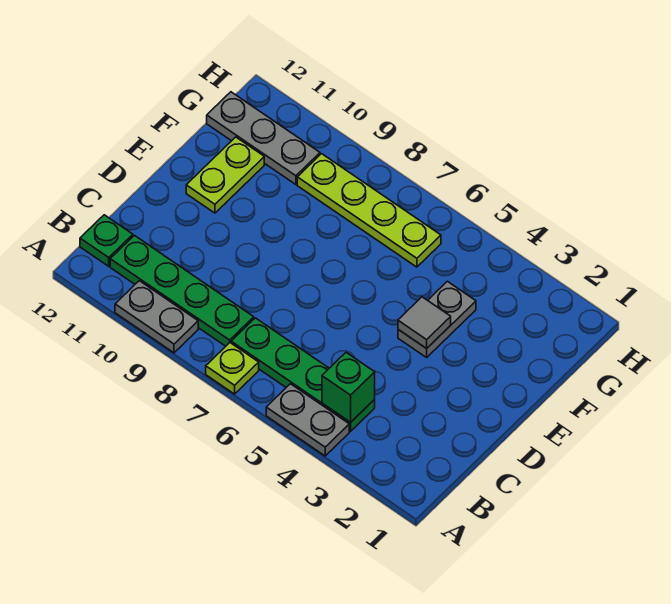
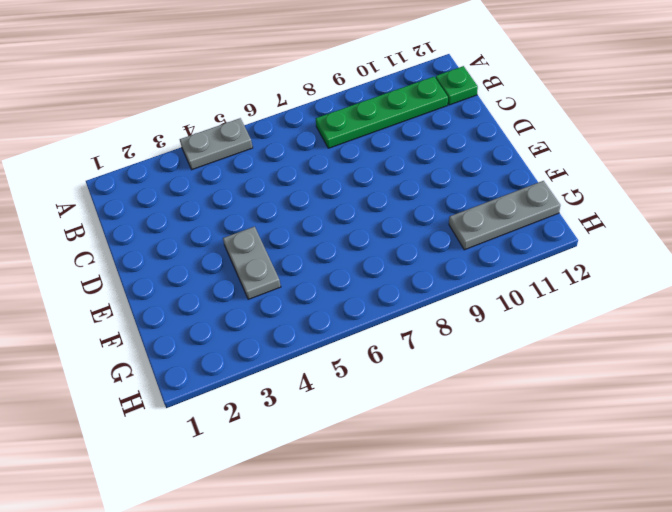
none -> lime 1x1 plate [206,343,259,394]
none -> grey 1x2 plate [115,281,198,353]
none -> green 1x4 plate [231,318,375,431]

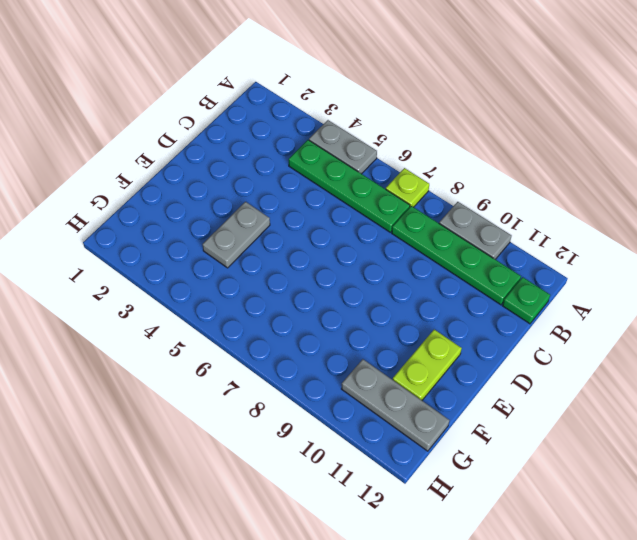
none -> lime 1x4 plate [297,154,441,267]
none -> green 1x1 brick [322,353,375,422]
none -> grey 1x1 tile [398,297,451,349]

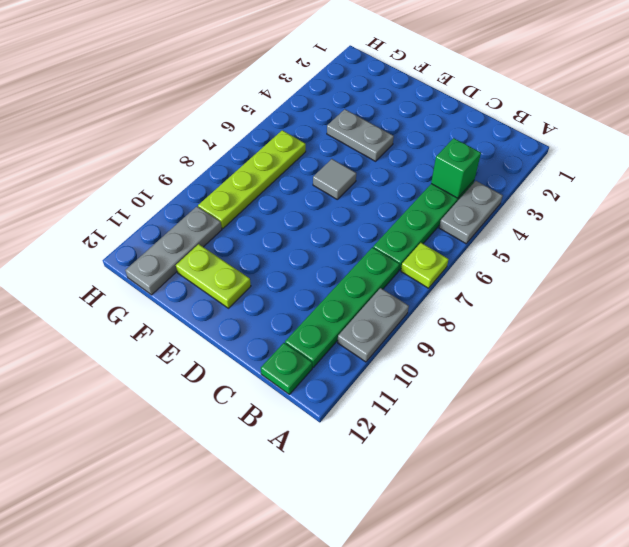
grey 1x1 tile [313,159,356,199] -> grey 1x1 tile moved to [398,297,451,349]

